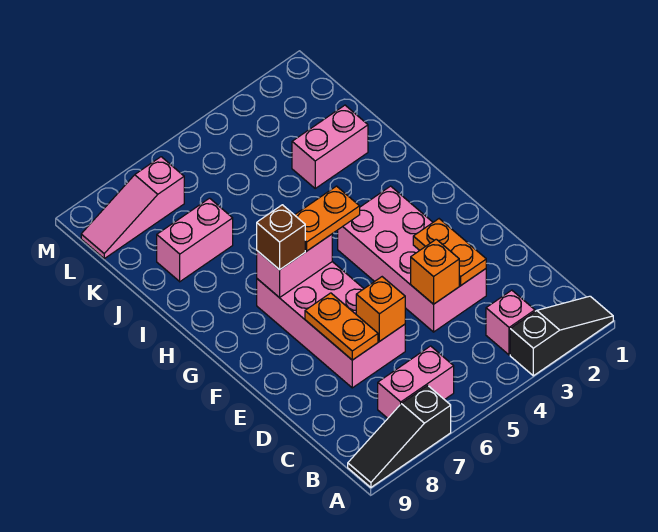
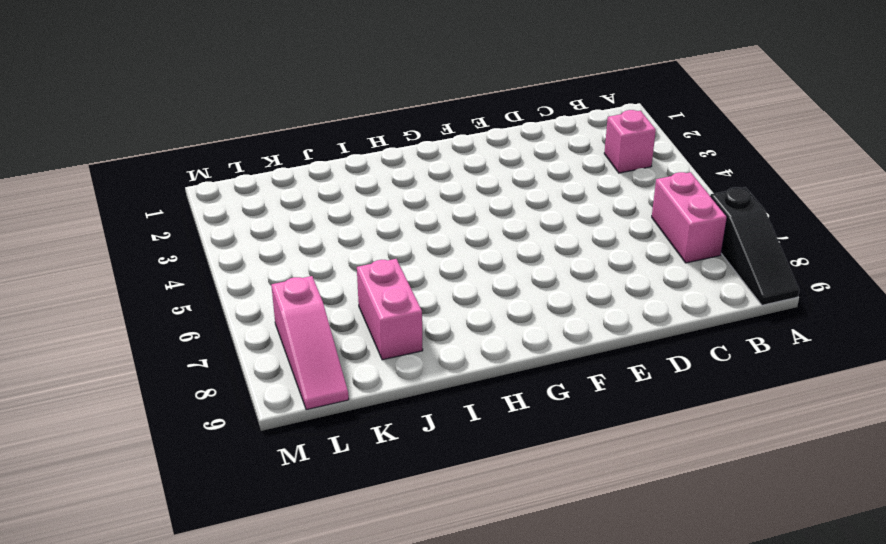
none -> black 1x3 slope [510,296,613,376]
none -> pink 2x4 brick [338,186,486,332]
none -> pink 2x4 brick [257,262,405,388]

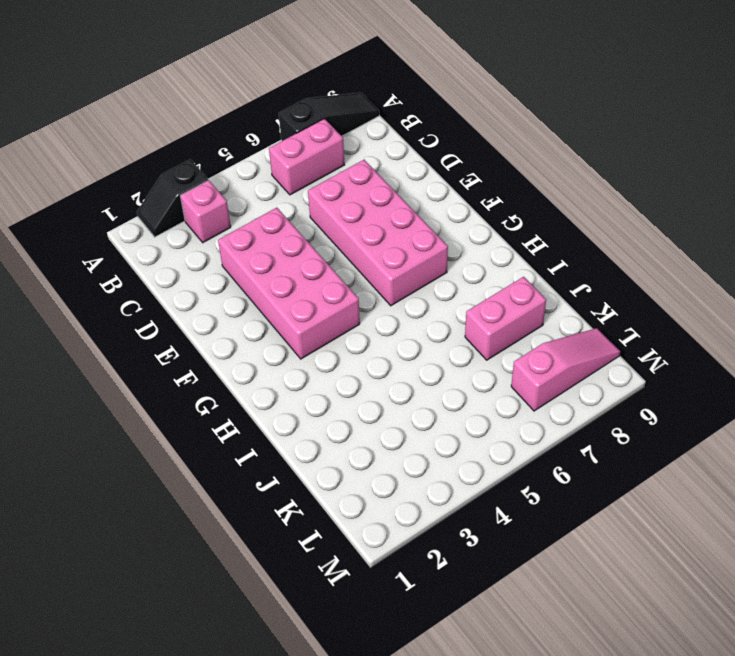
black 1x2 slope [137,159,208,237] -> black 1x3 slope [510,296,613,376]
none -> pink 1x2 brick [292,105,368,188]
none -> orange 1x2 plate [413,219,486,285]
none -> orange 1x1 brick [411,239,459,304]

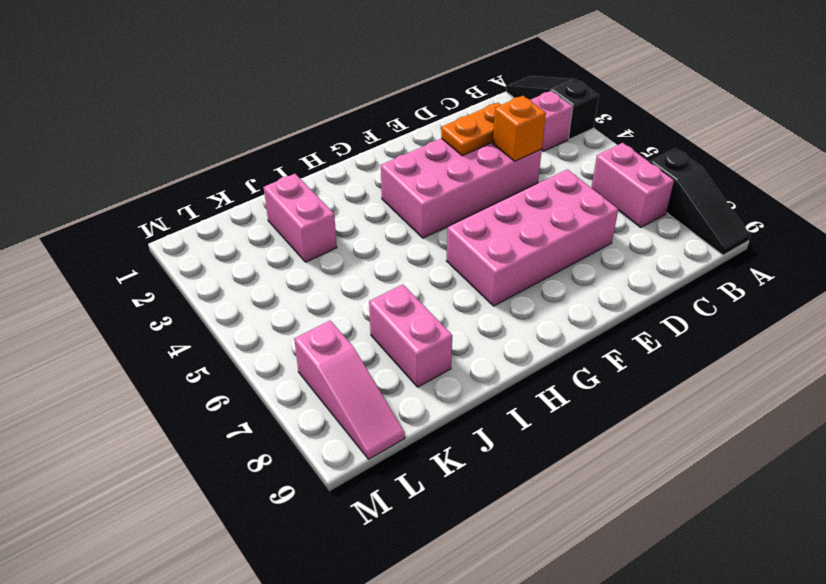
none -> orange 1x1 brick [356,277,405,342]
none -> orange 1x2 plate [305,293,378,360]
none -> pink 1x2 brick [257,234,332,298]

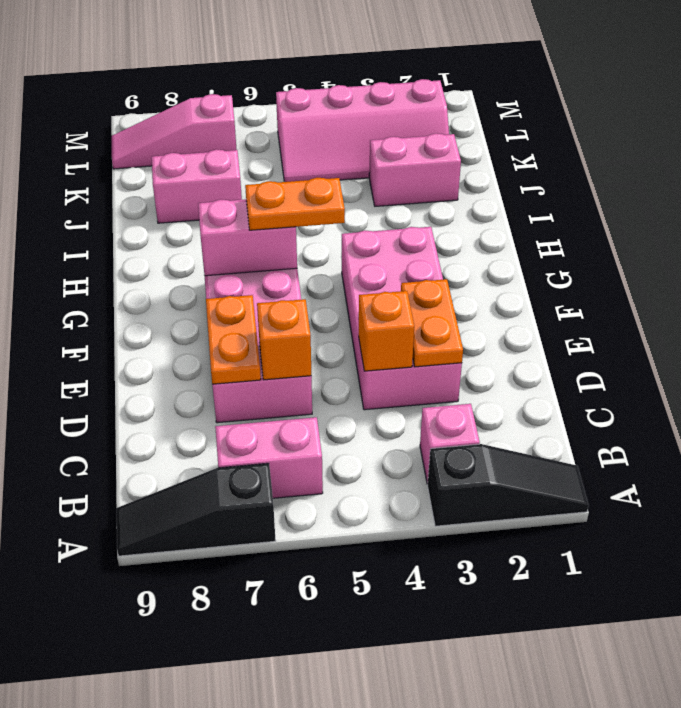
pink 2x4 slope [276,79,449,182] -> none
none -> brown 1x1 brick [257,205,305,270]

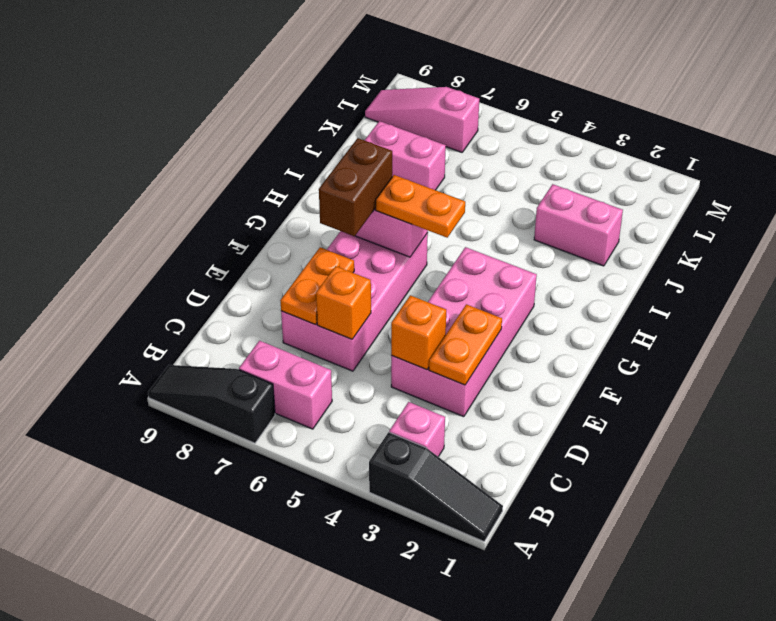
brown 1x2 brick [319,138,392,236] -> brown 1x1 brick [257,205,305,270]

